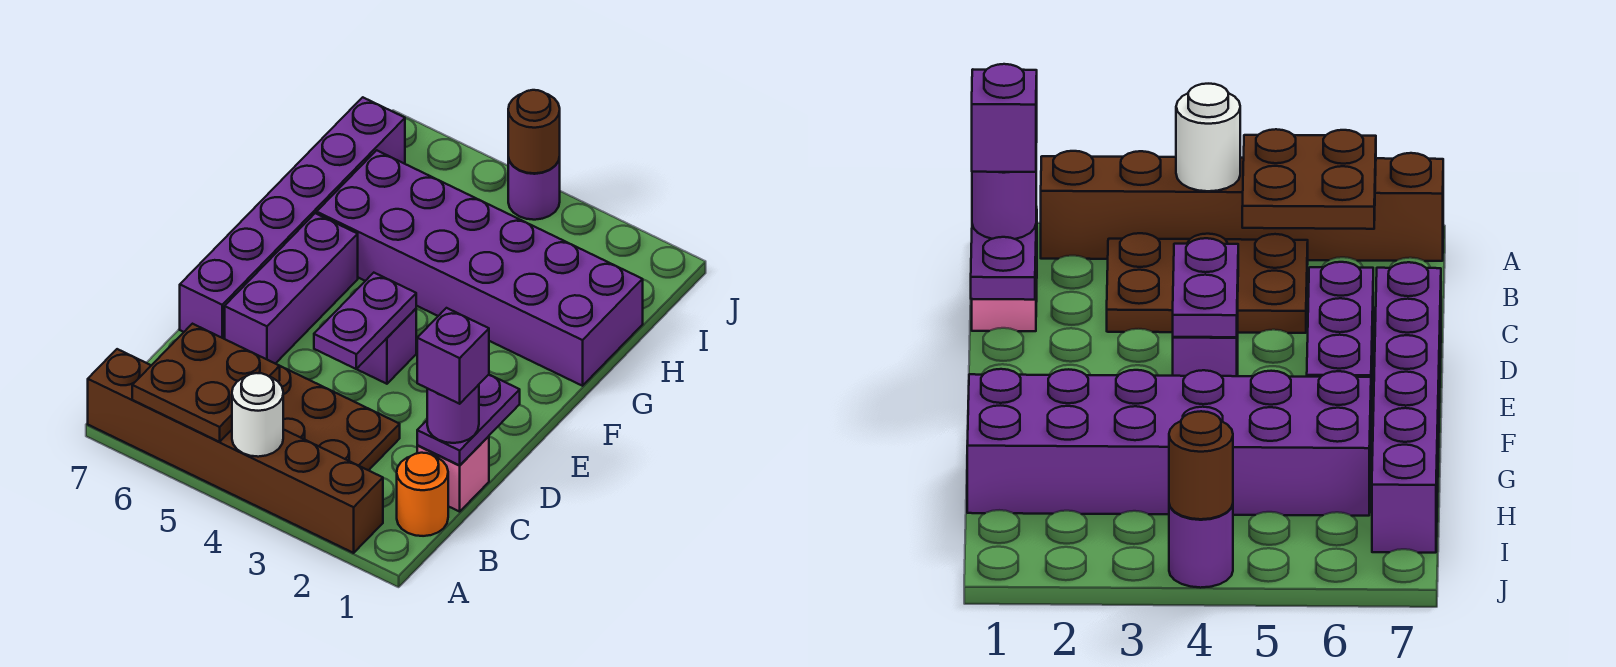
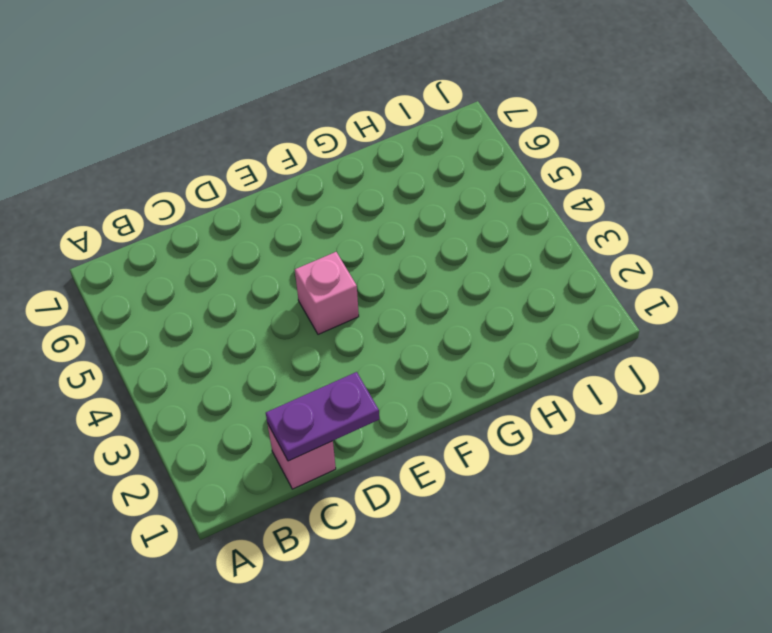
pink 1x1 brick [295,252,359,334] -> purple 1x1 brick [357,309,416,384]
none -> brown 1x6 brick [88,349,383,553]
none -> orange 1x1 round brick [397,453,448,536]
none -> brown 2x3 plate [279,366,400,470]

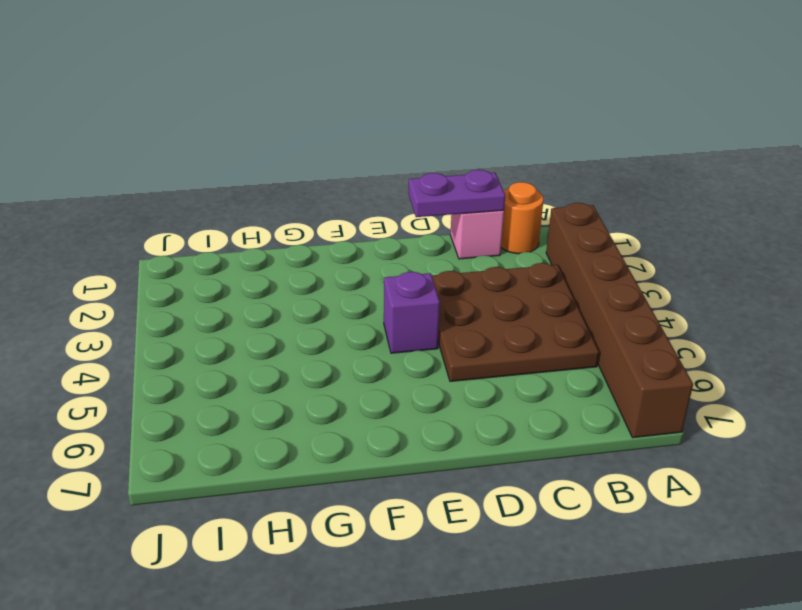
brown 3x3 plate [432,263,599,382] -> brown 2x3 plate [279,366,400,470]
none -> purple 1x3 brick [225,213,358,364]
none -> purple 1x6 brick [180,97,405,339]
none -> purple 2x6 brick [317,150,643,386]

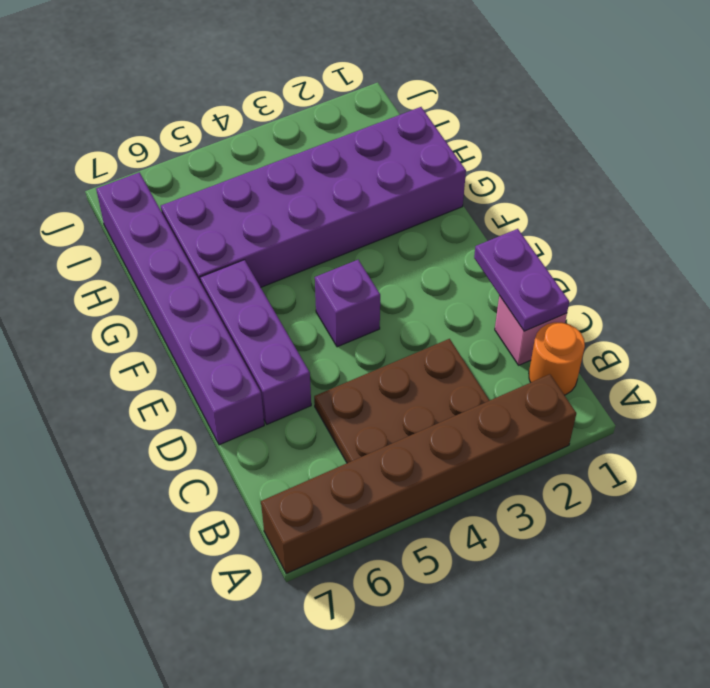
none -> purple 1x1 round brick [508,157,560,220]
none -> white 1x1 round brick [232,373,283,457]
none -> brown 2x2 plate [132,324,280,442]

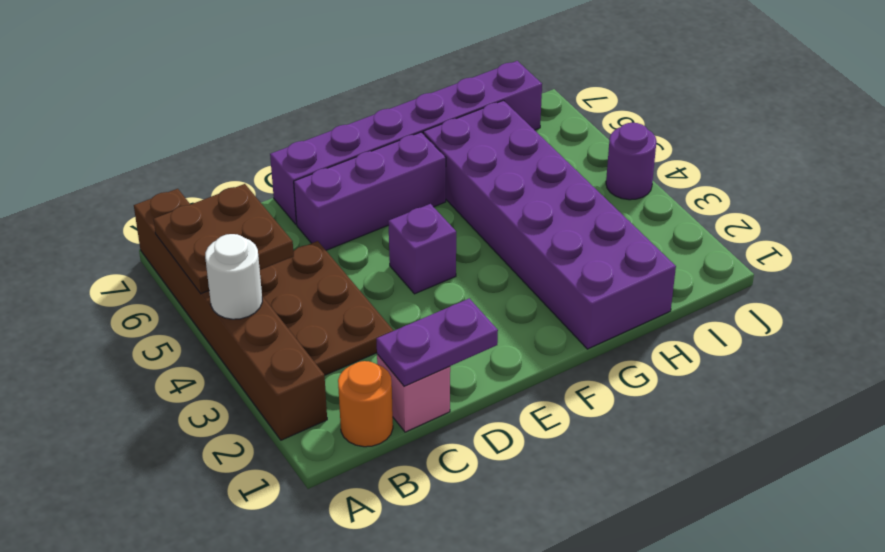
none -> purple 1x2 plate [314,273,416,369]
none -> brown 1x1 round brick [508,90,560,173]
none -> purple 1x1 round brick [427,385,479,443]

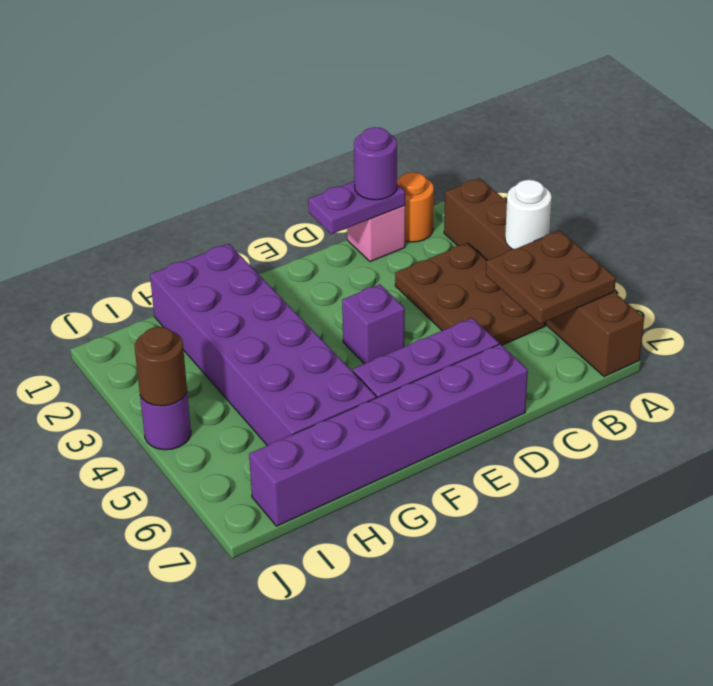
none -> purple 1x2 plate [314,273,416,369]
none -> purple 1x1 brick [417,308,489,404]

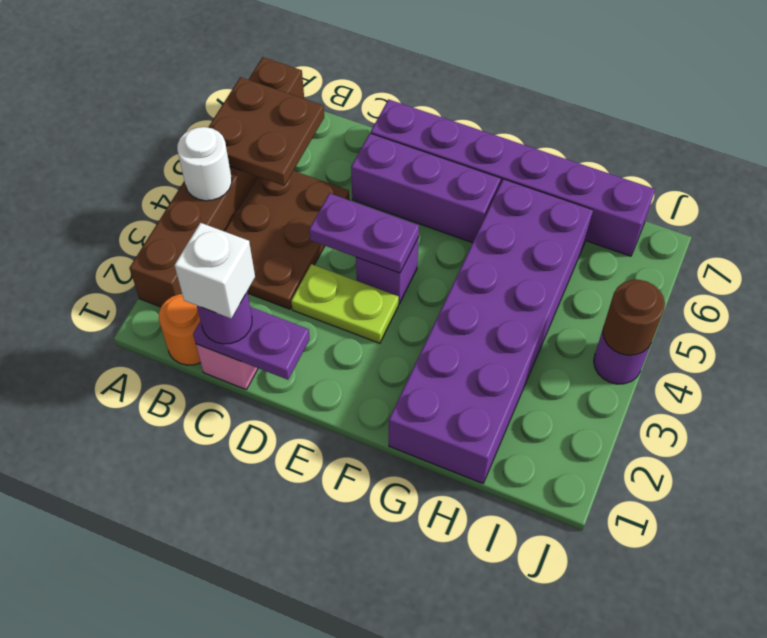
white 1x1 brick [175,223,255,318] -> purple 1x1 brick [417,308,489,404]
lime 1x2 plate [291,264,399,343] -> none

